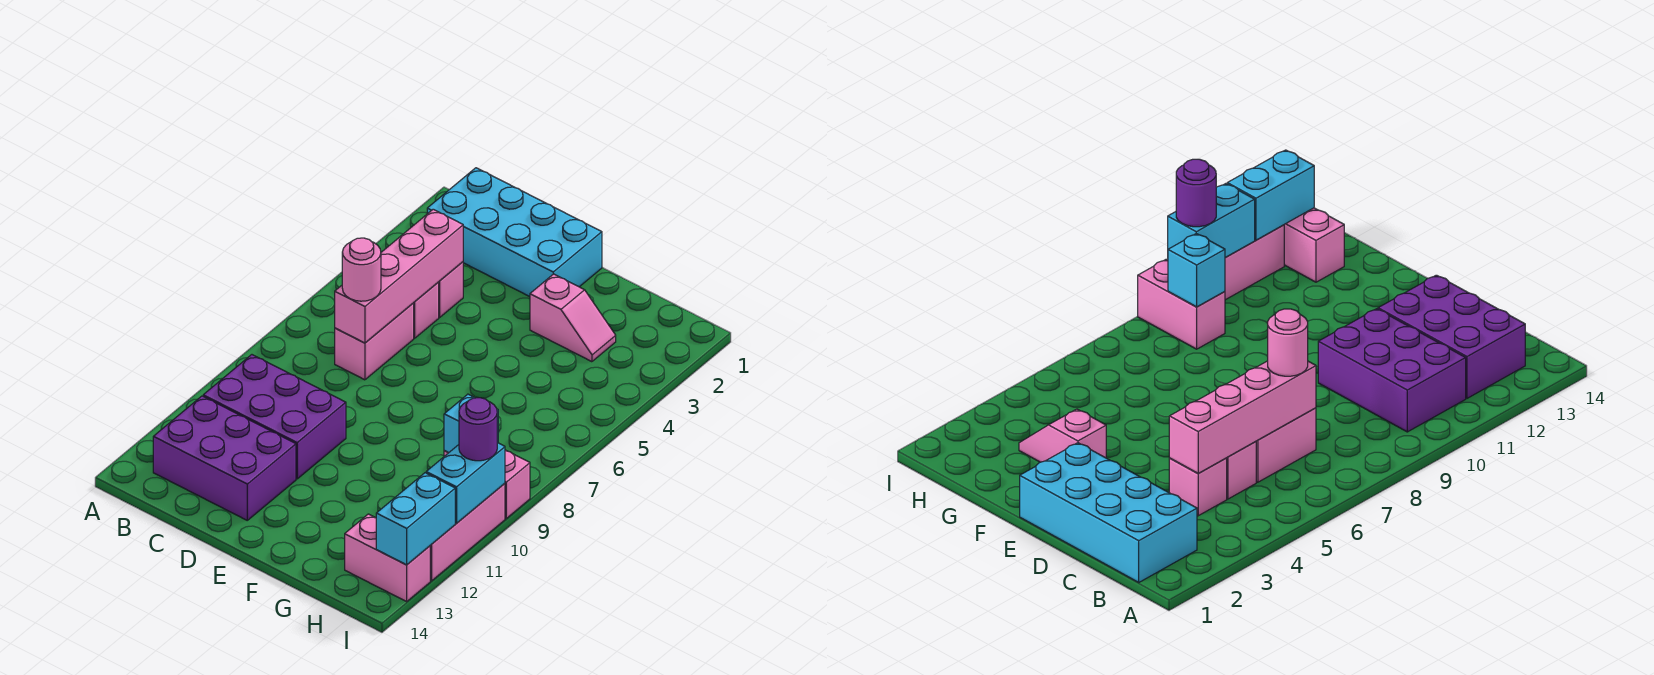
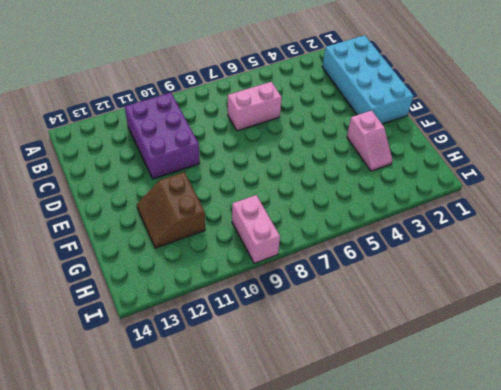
brown 2x2 slope [137,172,205,248] -> none
none -> purple 2x3 brick [153,396,296,520]
none -> pink 1x1 brick [438,262,463,317]
none -> pink 1x1 brick [414,283,439,338]

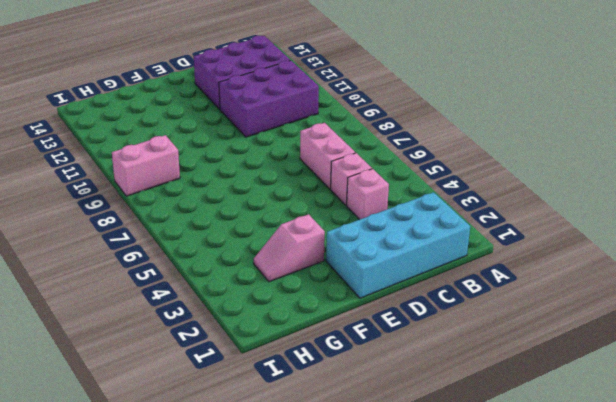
none -> pink 1x2 brick [345,514,430,602]
none -> pink 1x3 brick [430,484,505,581]
none -> pink 1x4 brick [335,209,463,343]

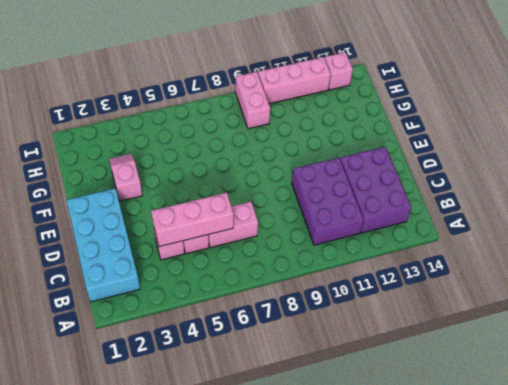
pink 1x3 brick [151,193,234,247] -> pink 1x4 brick [335,209,463,343]
pink 1x1 brick [325,52,353,90] -> pink 1x2 brick [345,514,430,602]
none -> cyan 1x1 brick [444,394,498,453]
none -> cyan 1x2 brick [426,443,505,523]
none -> cyan 1x2 brick [376,473,455,565]

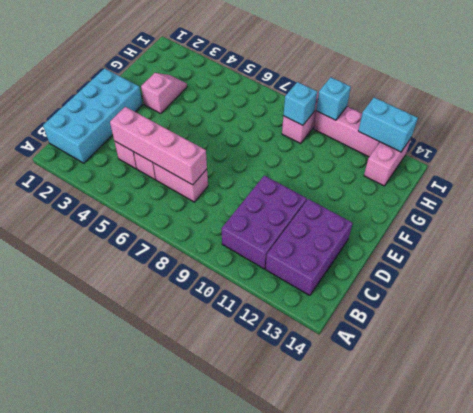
cyan 1x1 brick [316,77,351,120] -> cyan 1x2 brick [426,443,505,523]
none -> pink 1x1 round brick [342,238,381,301]
none -> purple 1x1 round brick [459,398,497,461]

